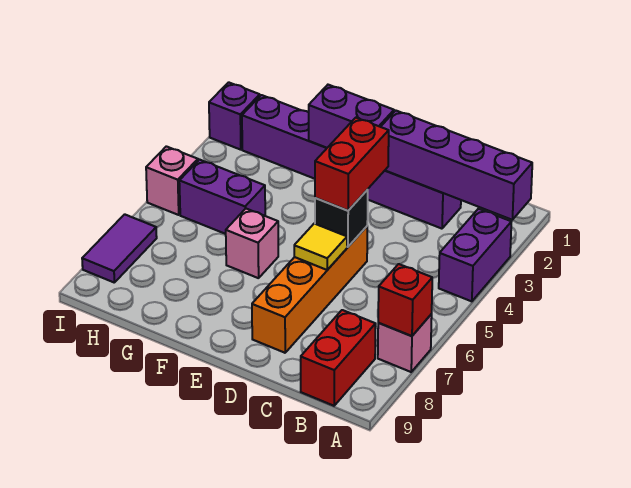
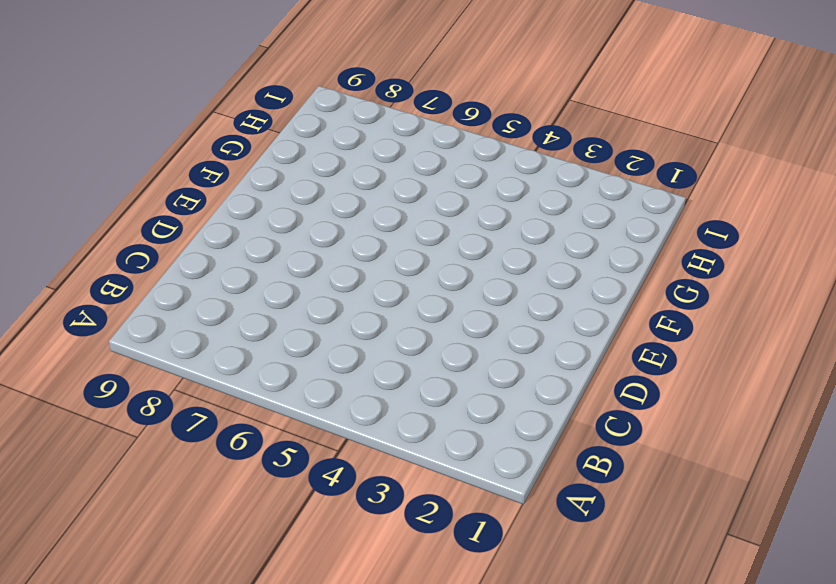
none -> purple 1x2 brick [439,209,511,301]
none -> pink 1x1 brick [378,314,432,372]
none -> red 1x2 brick [301,310,376,406]

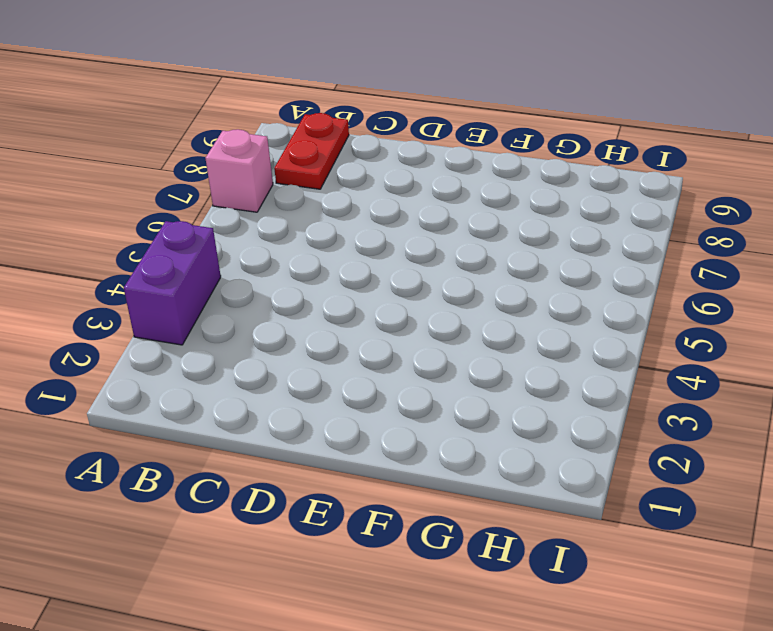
red 1x2 plate [274,113,349,189] -> red 1x2 brick [301,310,376,406]
none -> purple 1x6 brick [242,95,461,229]
none -> orange 1x4 brick [252,227,367,353]
none -> pink 1x1 brick [226,209,278,278]

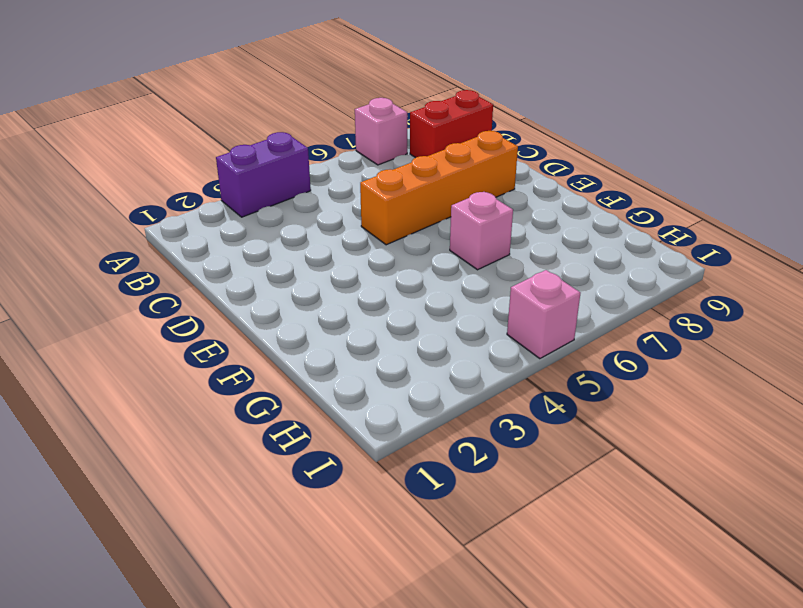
none -> purple 1x6 brick [242,95,461,229]
none -> purple 1x2 brick [179,160,265,234]
none -> purple 1x1 brick [209,82,260,150]

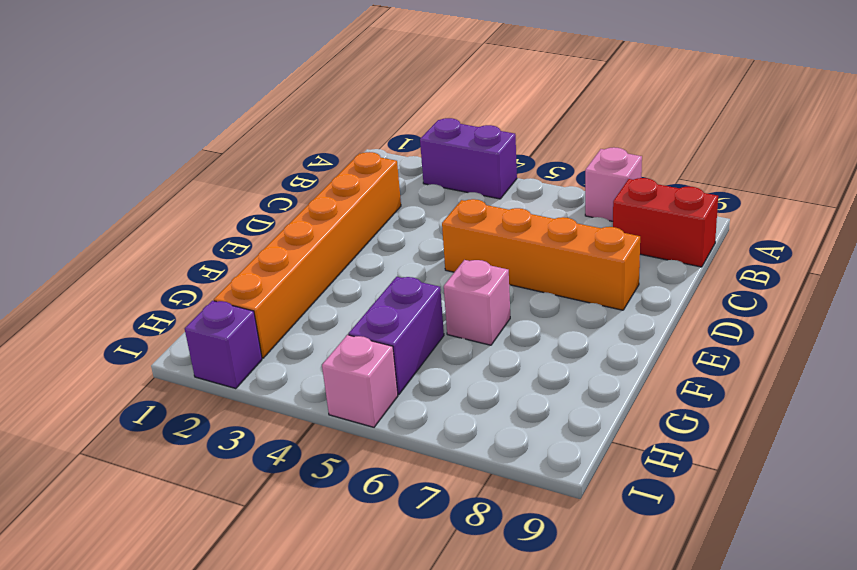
orange 1x6 brick [214,152,401,358] -> purple 1x6 brick [242,95,461,229]
none -> purple 1x2 tile [82,214,157,282]
none -> purple 1x4 brick [381,111,532,220]
none -> red 1x1 brick [378,264,432,336]

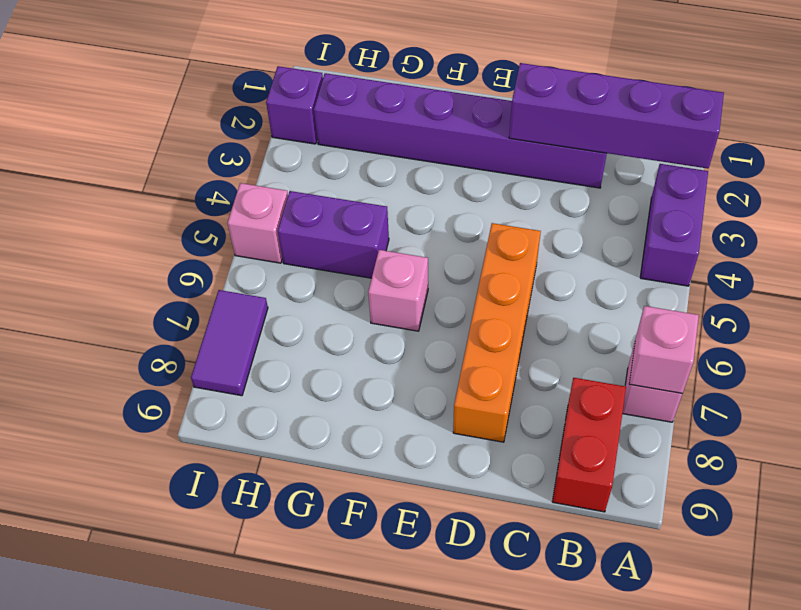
pink 1x1 brick [629,306,699,393] -> red 1x1 brick [378,264,432,336]
none -> black 1x1 brick [315,190,368,247]
none -> yellow 1x1 tile [294,224,347,270]
none -> purple 1x2 brick [309,85,394,148]

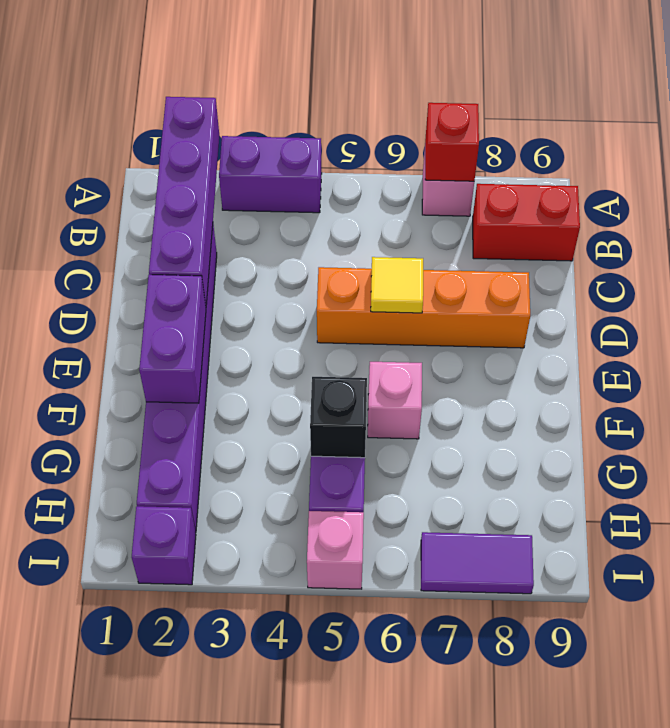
black 1x1 brick [310,377,367,458] -> black 1x1 brick moved to [315,190,368,247]
none -> red 1x2 brick [315,118,389,211]

